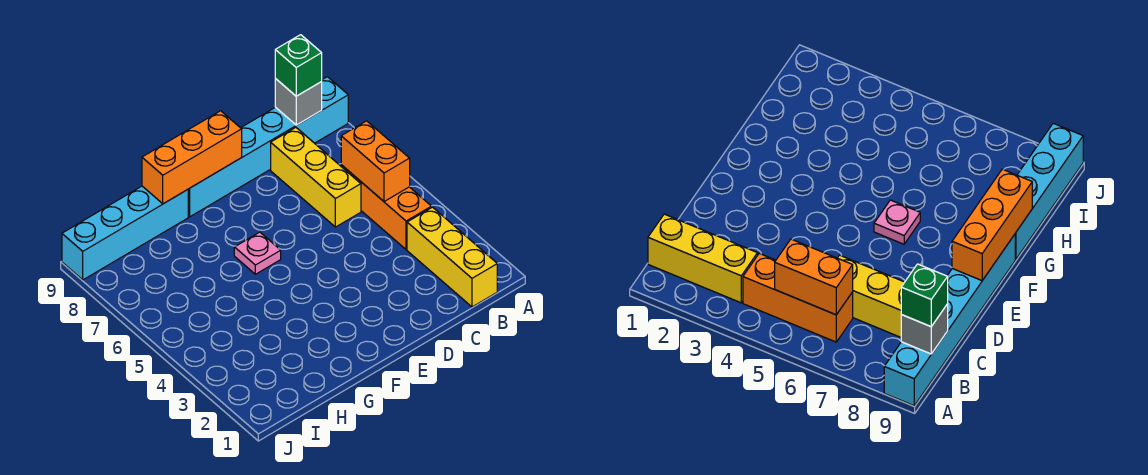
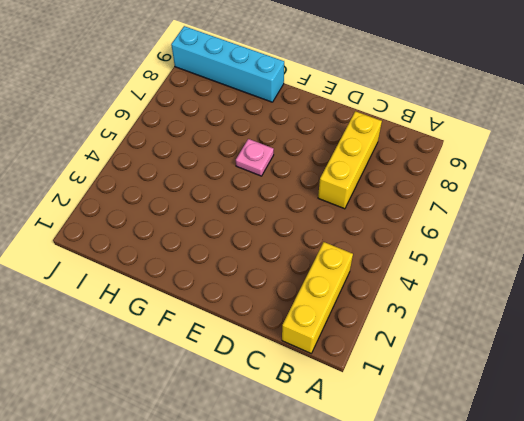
none -> cyan 1x6 brick [188,77,348,217]
none -> orange 1x3 brick [341,165,431,250]

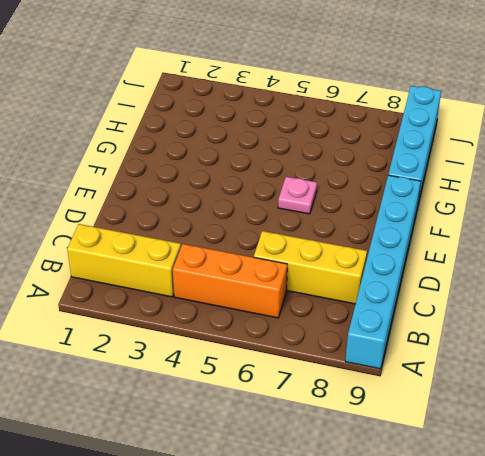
none -> orange 1x2 brick [341,121,410,202]
none -> grey 1x1 brick [275,79,322,125]

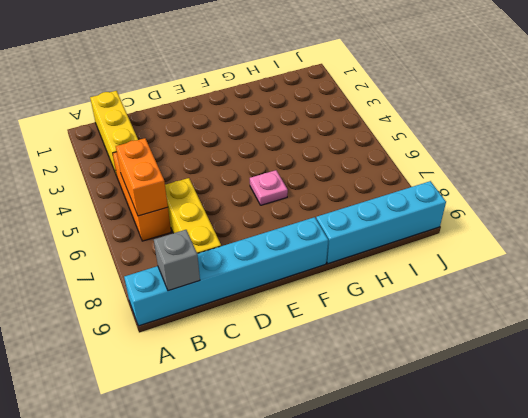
none -> orange 1x3 brick [142,111,242,204]
none -> green 1x1 brick [275,35,322,96]

